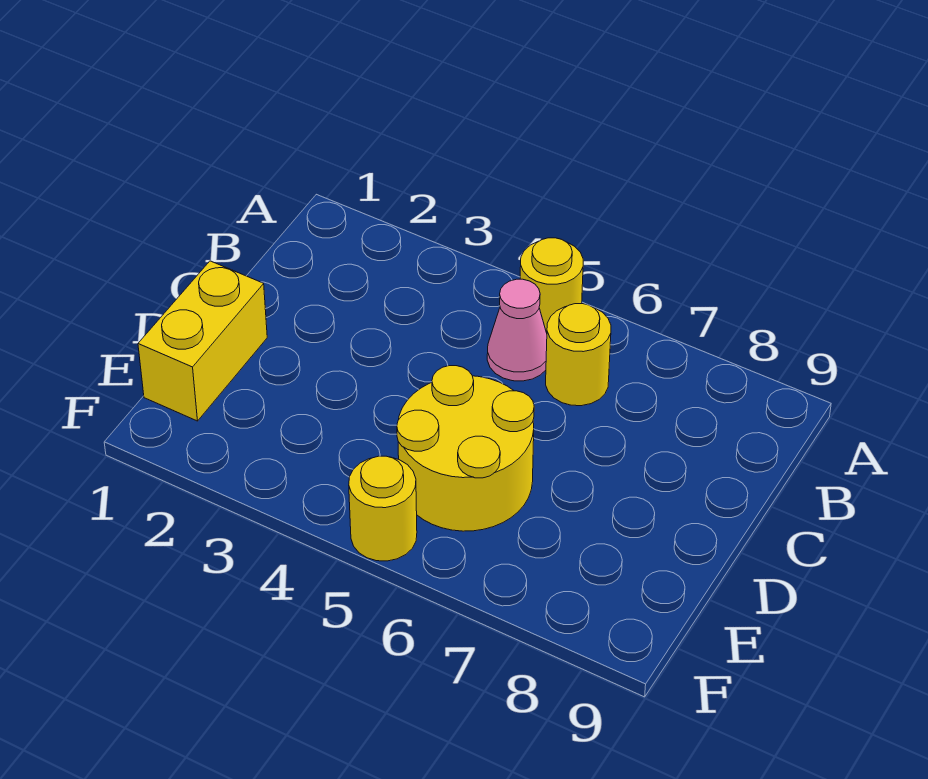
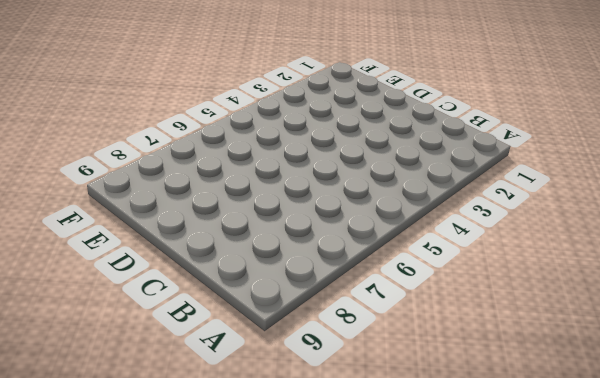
none -> yellow 1x1 round brick [520,238,583,333]
none -> pink 1x1 cone [487,279,547,381]

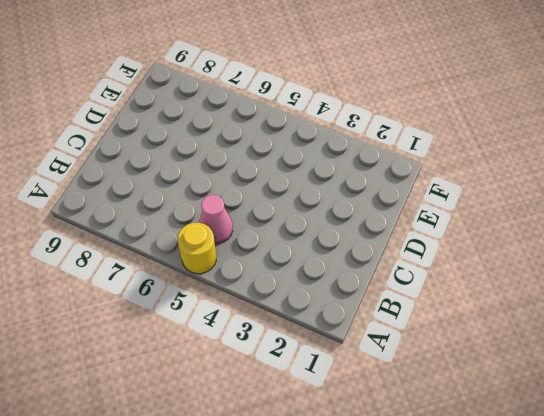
none -> yellow 1x1 round brick [546,304,611,406]
none -> yellow 1x2 brick [138,261,267,421]

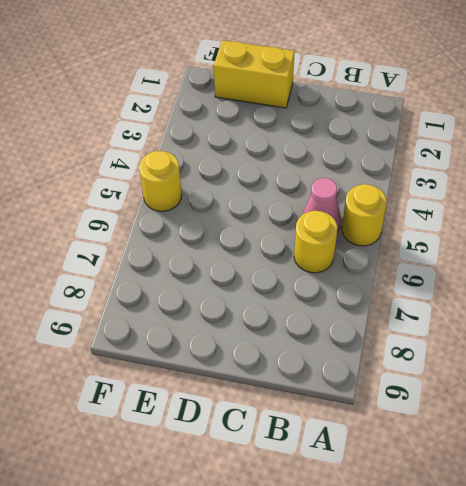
none -> yellow 2x2 round brick [397,366,534,531]

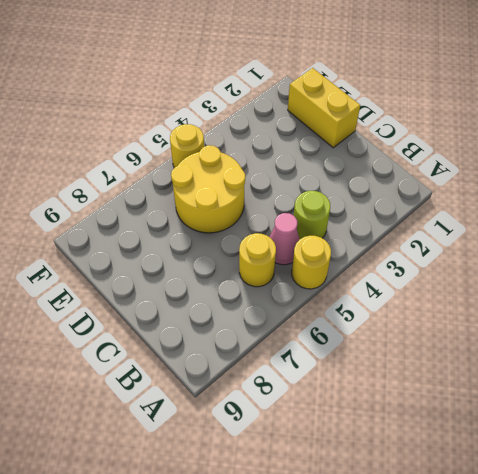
lime 1x1 round brick [294,191,330,239] -> none

